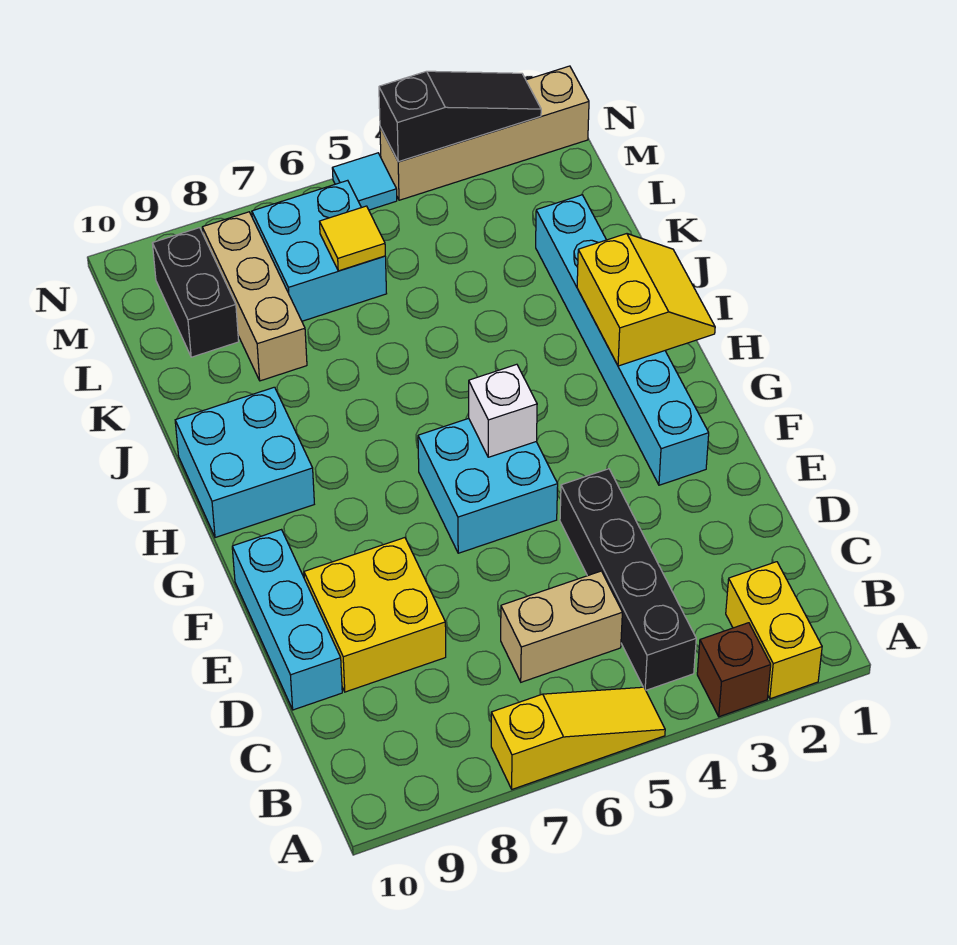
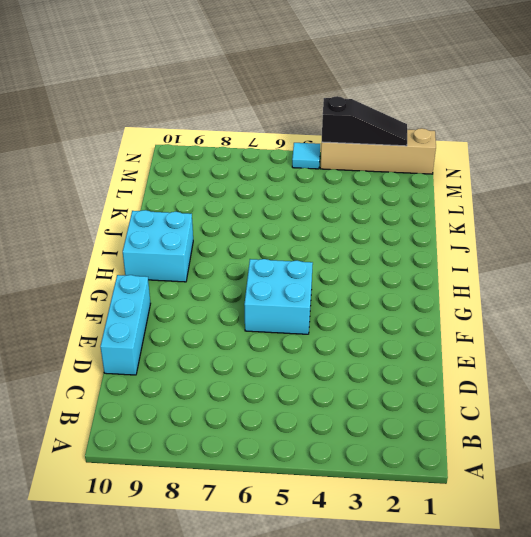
none -> yellow 1x2 brick [726,562,822,699]
none -> brown 1x1 brick [697,623,771,717]
none -> yellow 1x3 slope [491,687,665,789]

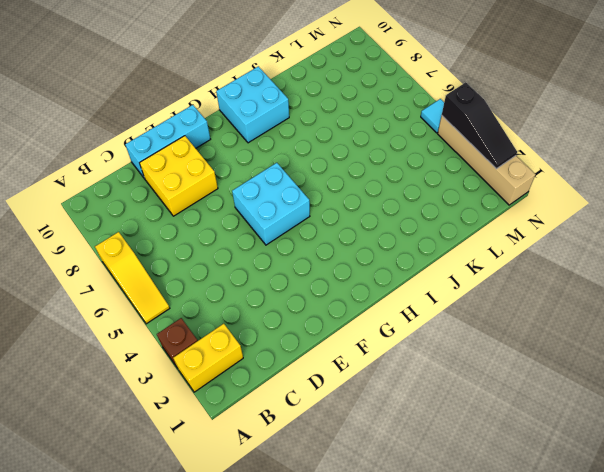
none -> black 1x4 brick [560,469,696,690]
none -> tan 1x2 brick [501,571,622,682]
none -> cyan 1x6 brick [536,195,709,485]

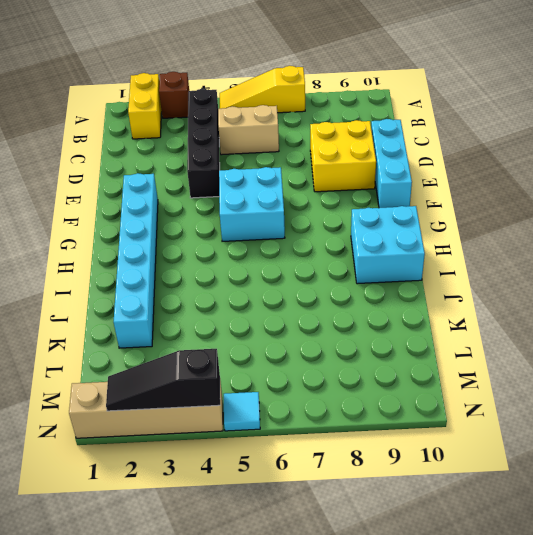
none -> tan 1x3 brick [202,212,307,381]
none -> cyan 2x2 brick [252,180,387,321]
none -> black 1x2 brick [152,228,239,357]

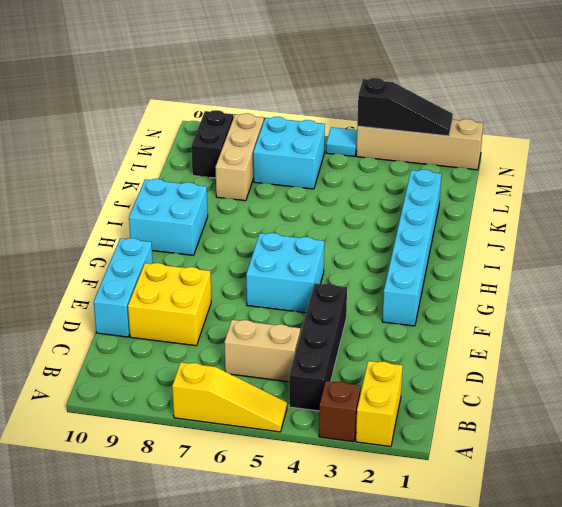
none -> white 1x1 brick [469,364,537,457]
none -> yellow 2x2 slope [577,234,715,366]
none -> yellow 1x1 tile [319,206,385,271]

